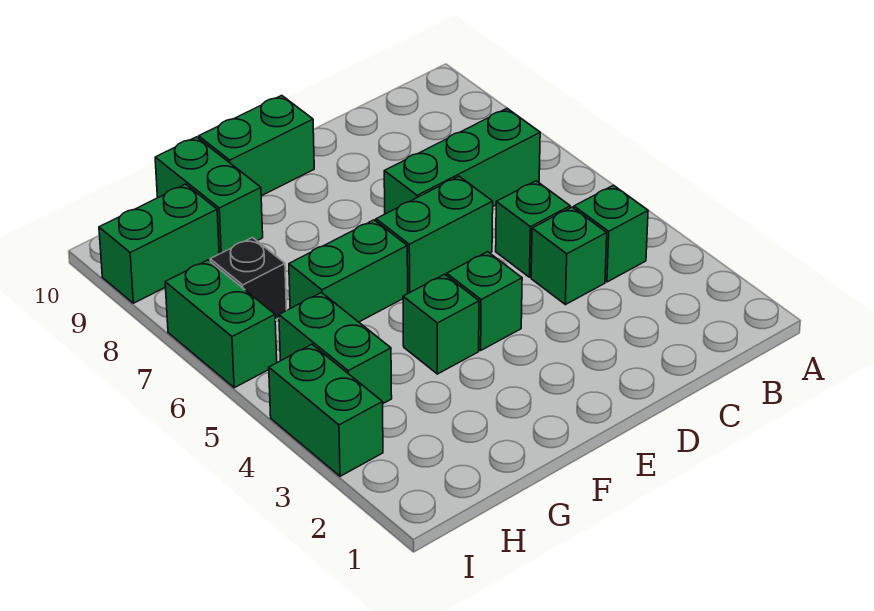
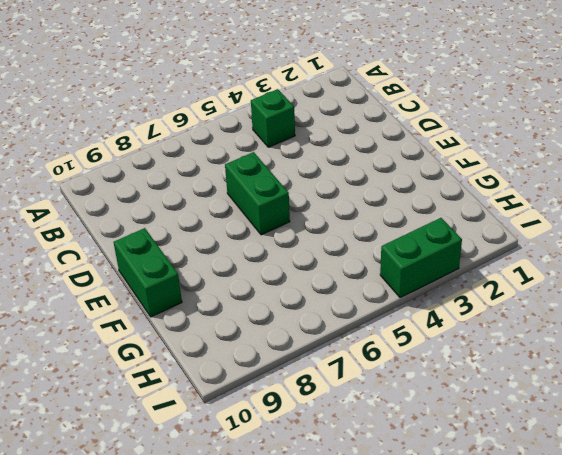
none -> green 1x3 brick [384,109,540,214]
none -> green 1x1 brick [531,207,607,305]
none -> green 1x1 brick [496,181,570,277]

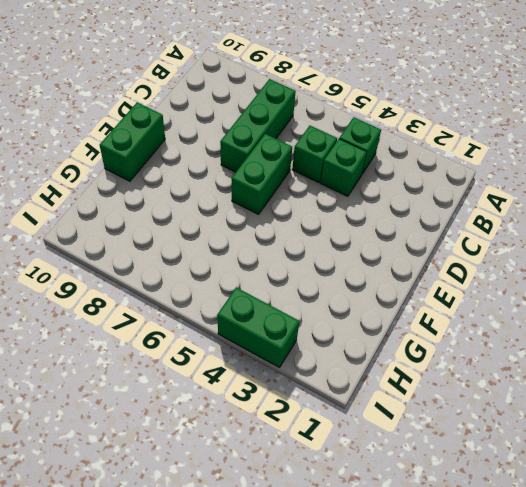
none -> green 1x1 brick [447,252,522,350]
none -> green 1x1 brick [403,274,479,374]
none -> green 1x2 brick [289,220,408,322]

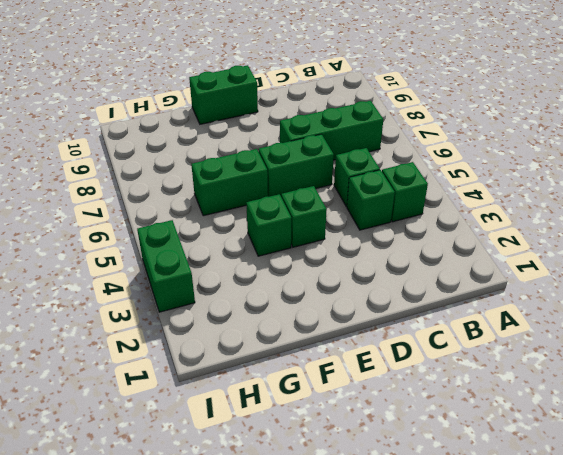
none -> green 1x2 brick [155,137,263,254]
none -> green 1x2 brick [279,293,392,403]
none -> black 1x1 brick [210,238,287,320]

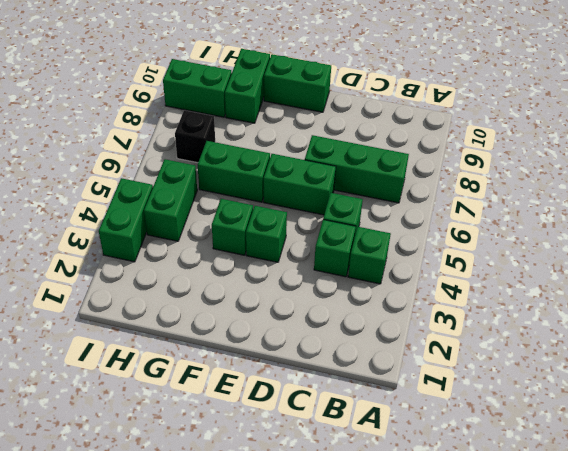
none -> green 1x2 brick [165,260,277,388]

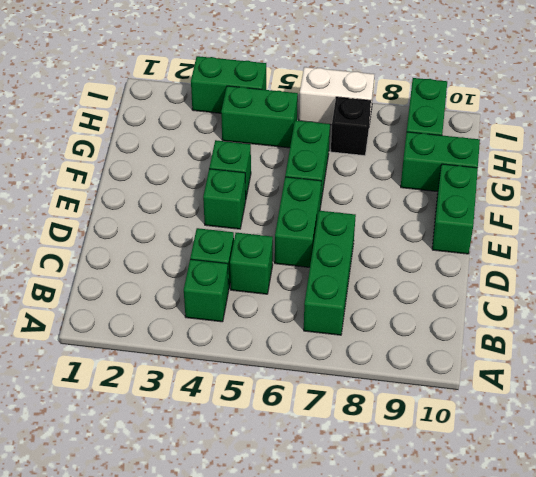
white 1x2 brick [299,67,375,125] -> green 1x2 brick [165,260,277,388]

